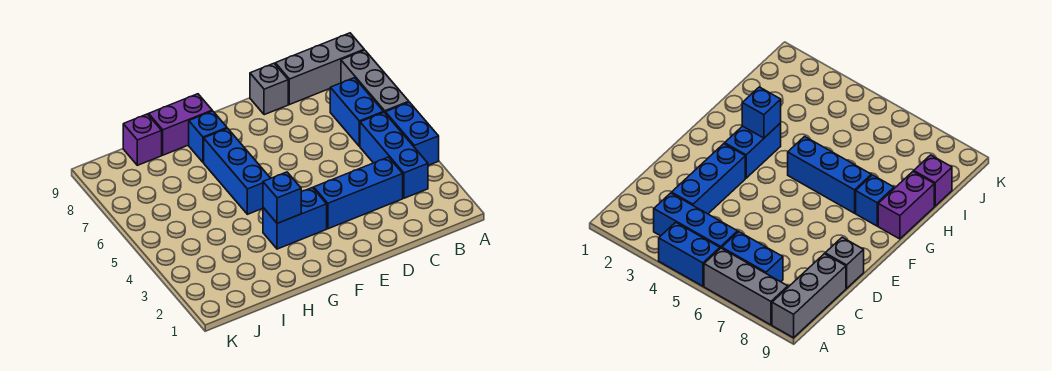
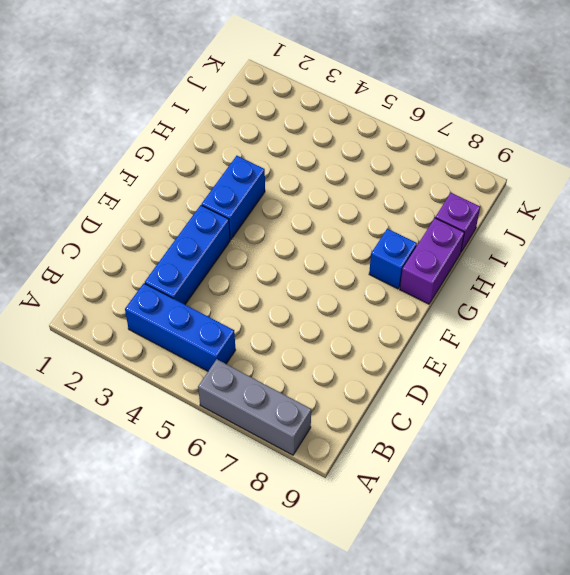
none -> blue 1x2 brick [385,102,439,165]
none -> grey 1x3 brick [275,33,364,105]
none -> blue 1x2 brick [330,78,384,146]

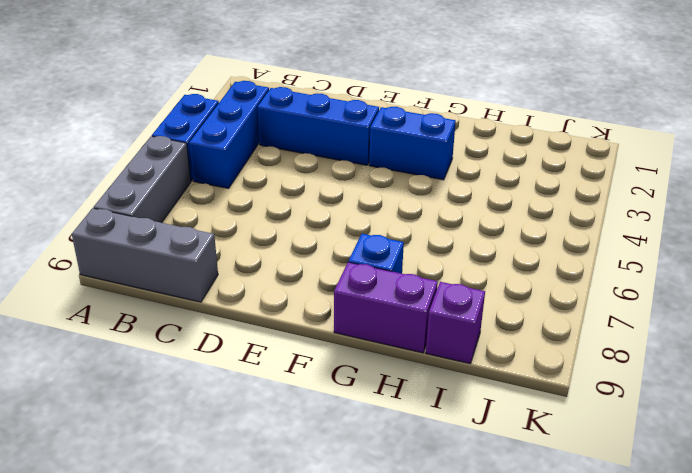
none -> blue 1x2 brick [330,78,384,146]
none -> grey 1x1 brick [250,63,288,115]
none -> blue 1x3 brick [204,128,271,214]

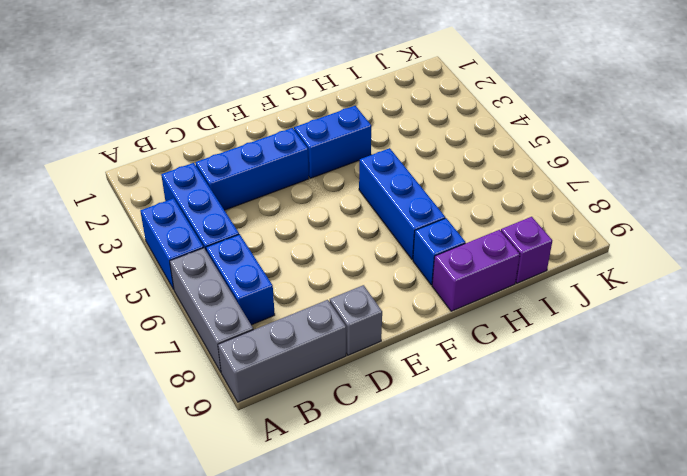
none -> blue 1x1 brick [263,172,301,223]

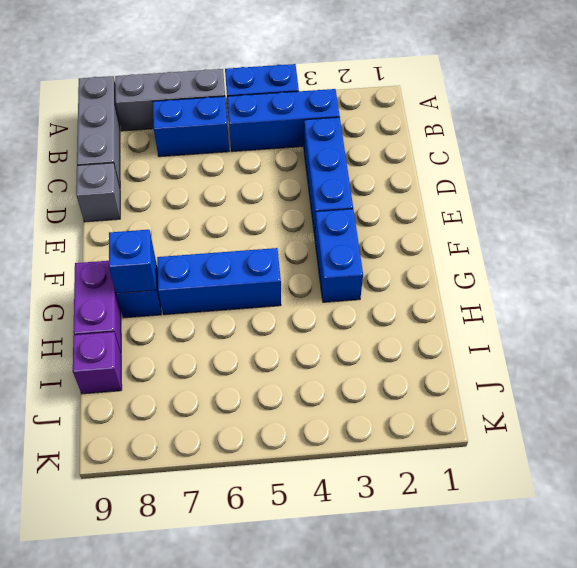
blue 1x1 brick [109,230,156,293] -> blue 1x1 brick moved to [263,172,301,223]

